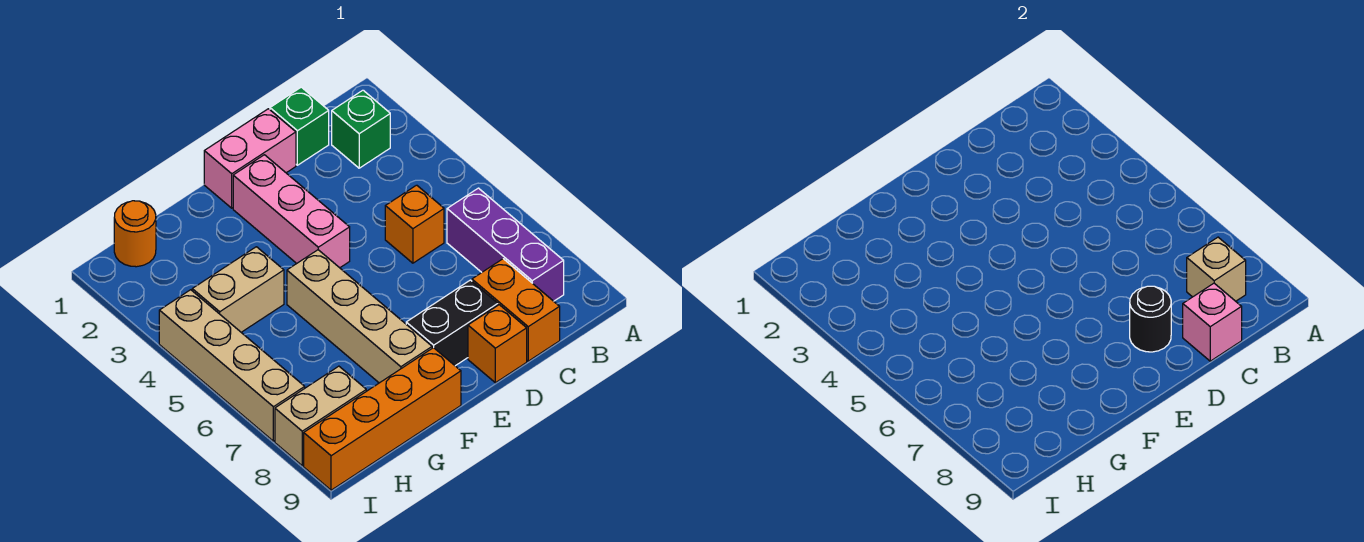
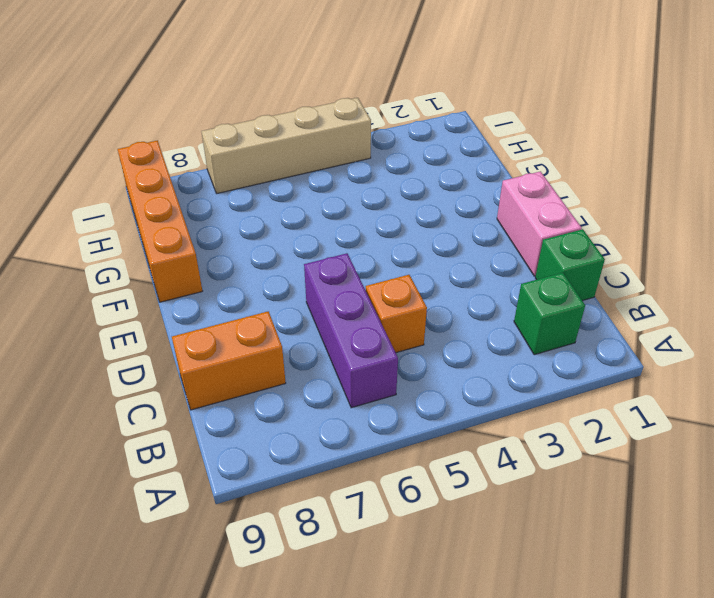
purple 1x3 brick [304,253,398,408] -> purple 1x3 brick turned to [447,188,564,301]
none -> black 1x2 brick [406,280,498,366]
none -> orange 1x1 brick [468,305,527,383]
none -> pink 1x3 brick [233,155,350,268]

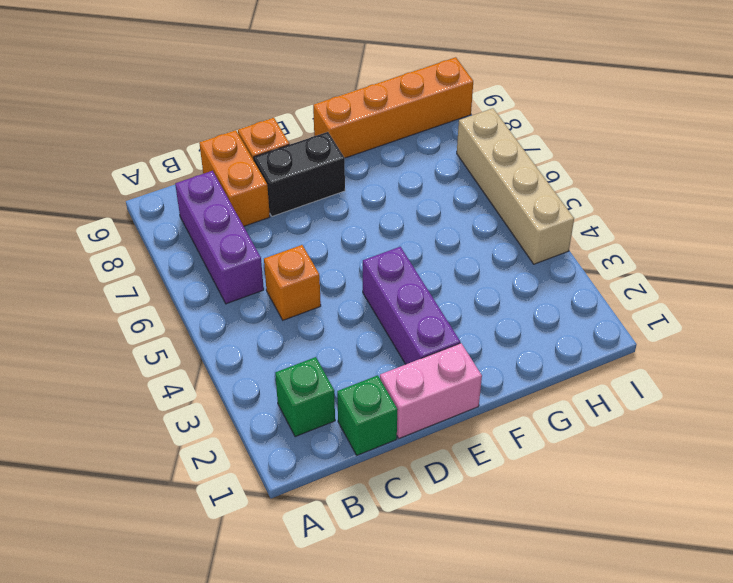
purple 1x3 brick [363,247,460,364] -> pink 1x3 brick [233,155,350,268]
none -> tan 1x4 brick [287,250,432,383]
none -> tan 1x2 brick [192,247,284,332]
none -> orange 1x1 round brick [114,201,156,267]

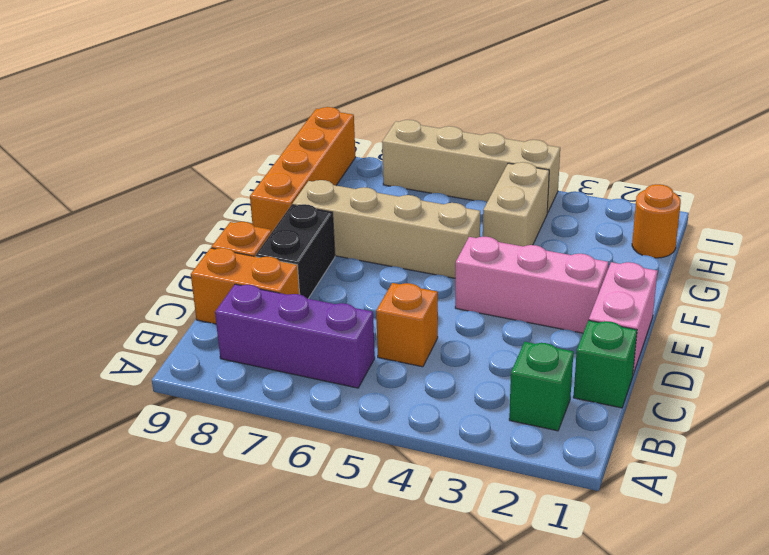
none -> tan 1x2 brick [275,366,366,466]
none -> tan 1x1 brick [1187,237,1246,301]
none -> pink 1x1 brick [1183,283,1242,361]

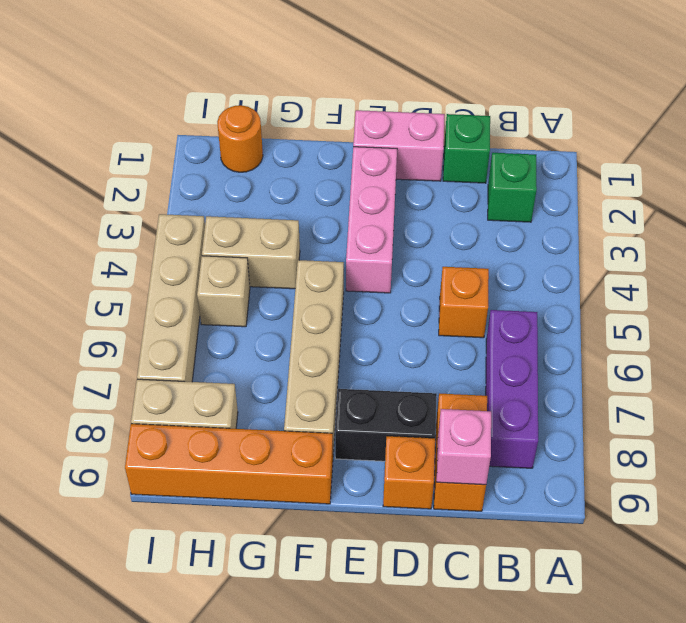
tan 1x1 brick [197,256,250,327] -> tan 1x1 brick moved to [1187,237,1246,301]
none -> black 1x1 round brick [1130,286,1171,352]

